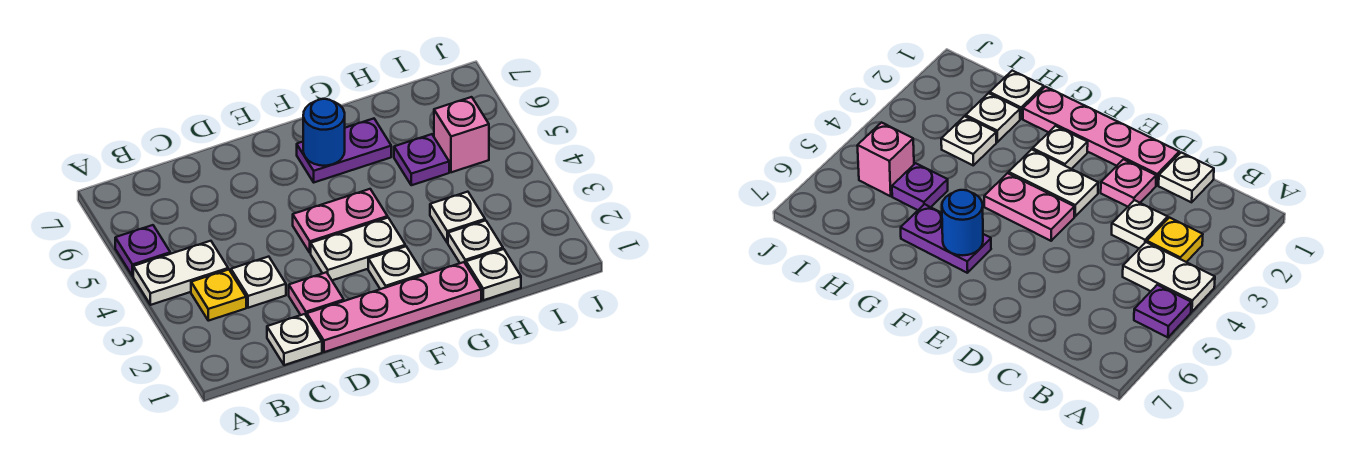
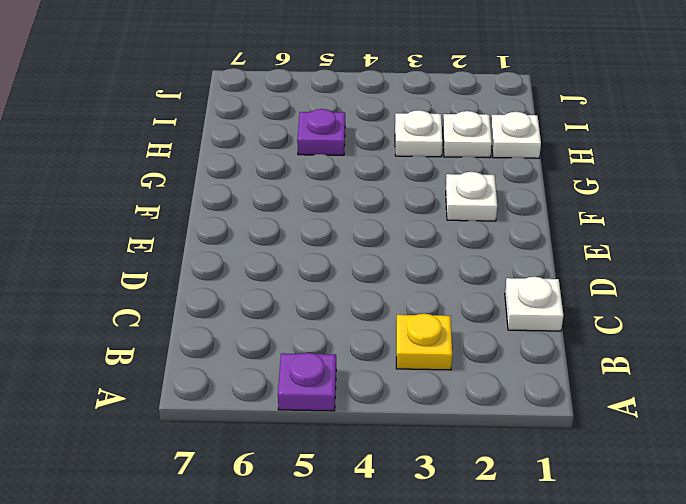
none -> white 1x2 plate [133,241,228,305]
none -> white 1x1 plate [231,257,286,308]
none -> pink 1x4 plate [307,262,481,352]

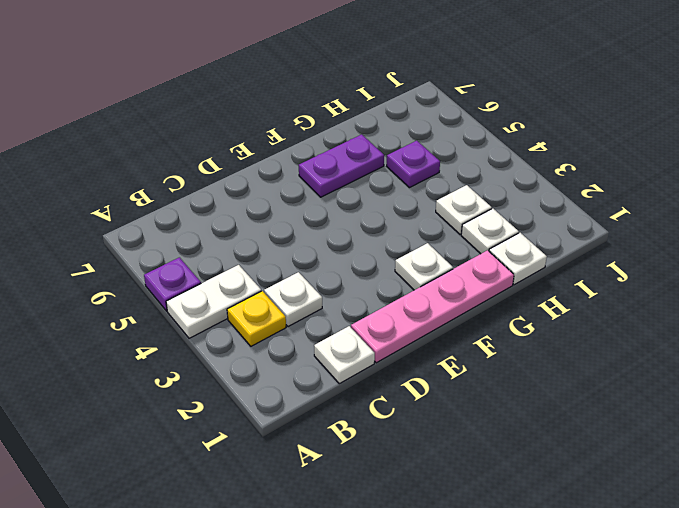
none -> pink 1x1 plate [289,272,344,316]
none -> white 1x2 plate [311,218,405,280]
none -> pink 1x2 plate [293,189,388,253]

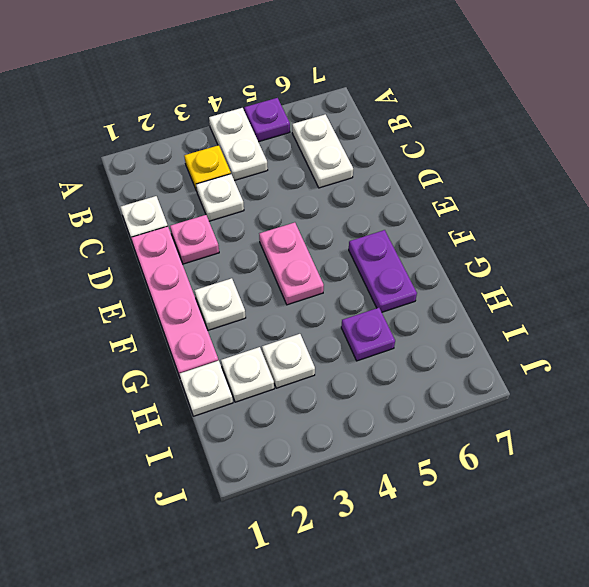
white 1x2 plate [292,114,353,188] -> white 1x2 plate moved to [311,218,405,280]
none -> pink 1x1 brick [434,97,489,172]
none -> blue 1x1 round brick [303,99,345,166]

